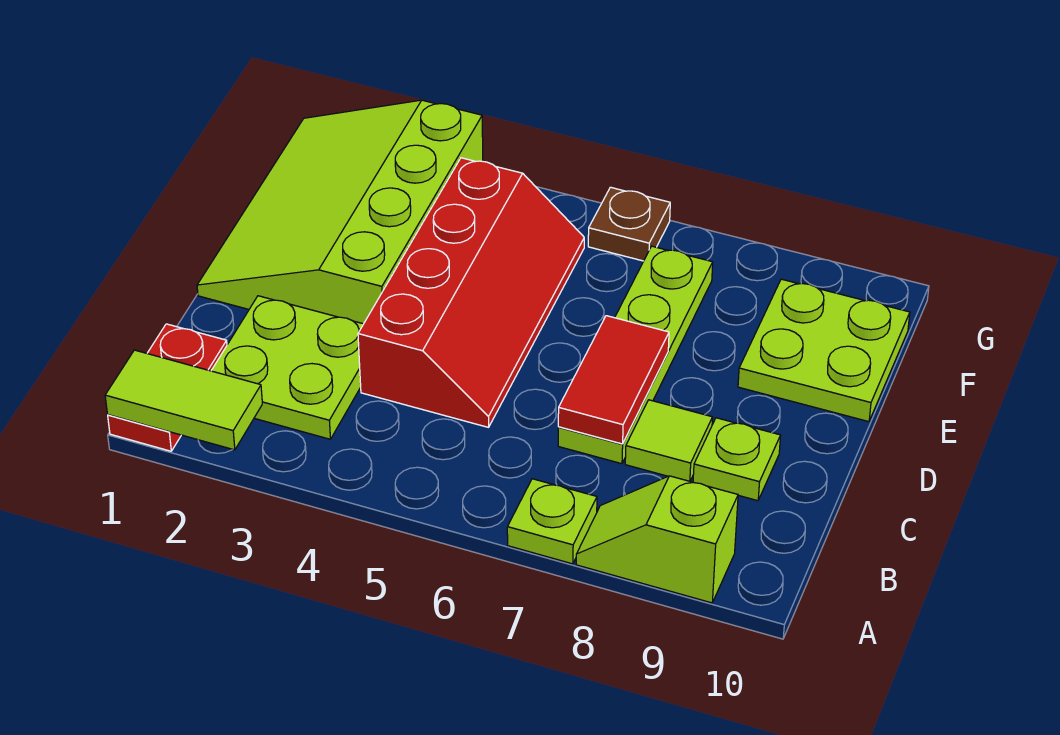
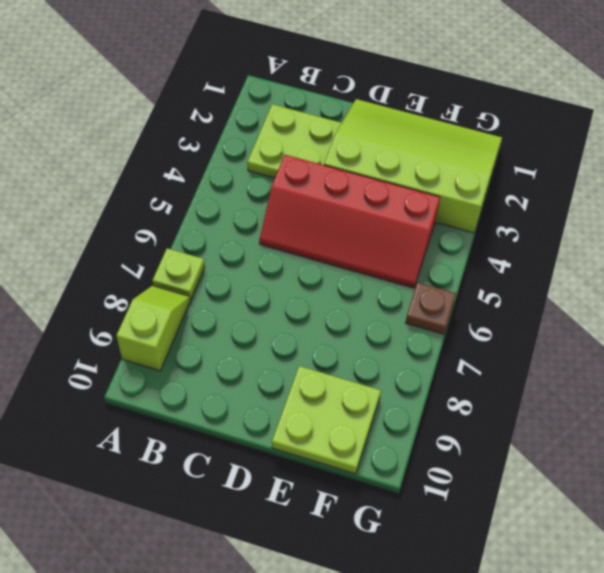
none -> red 1x2 plate [108,324,227,451]
none -> lime 1x4 plate [558,246,713,464]
none -> lime 1x1 tile [625,400,713,481]

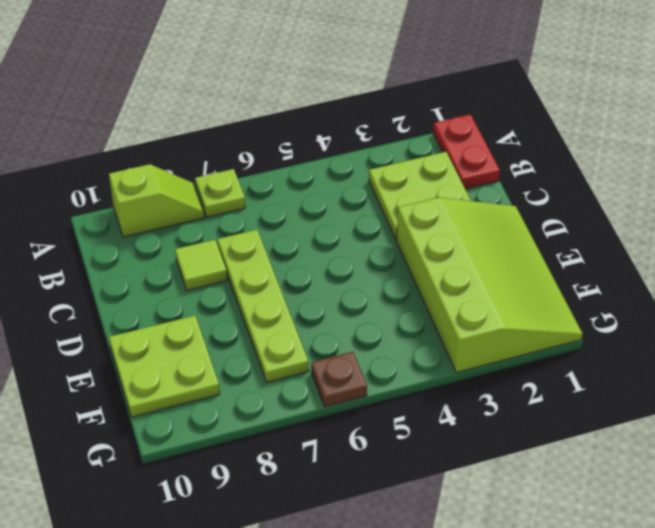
none -> red 2x4 slope [358,158,584,427]
none -> lime 1x1 plate [693,418,781,501]
none -> lime 1x2 tile [105,350,262,450]

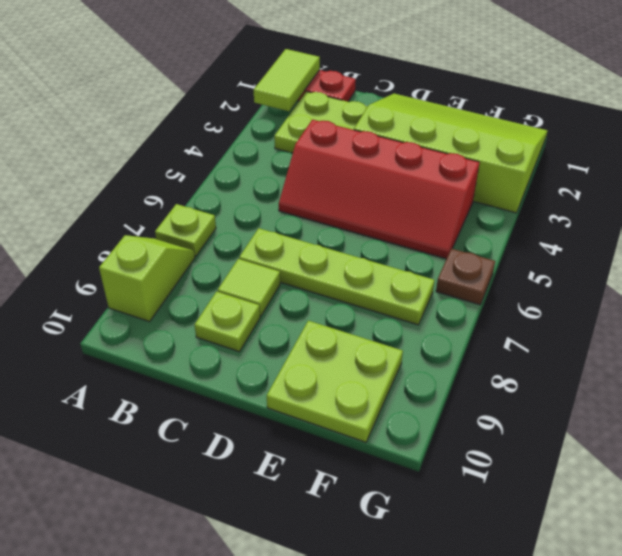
none -> red 1x2 tile [558,316,669,444]

